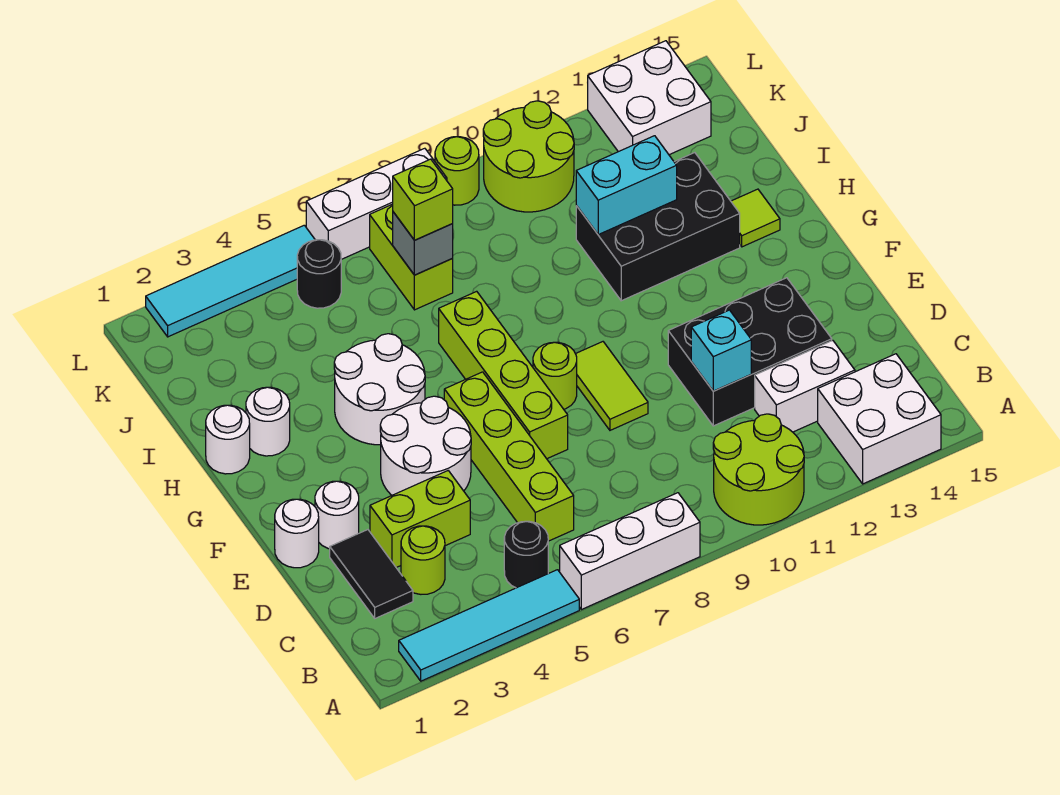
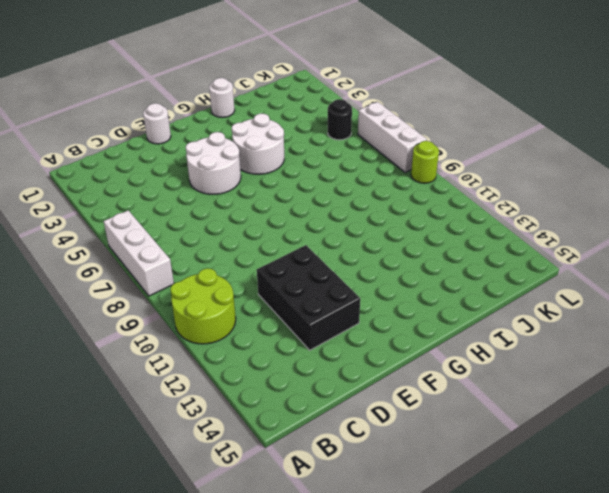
none -> cyan 1x4 tile [399,570,579,681]
none -> white 2x2 brick [818,354,941,484]
none -> black 1x1 round brick [504,521,548,588]
none -> black 1x2 tile [330,530,413,618]

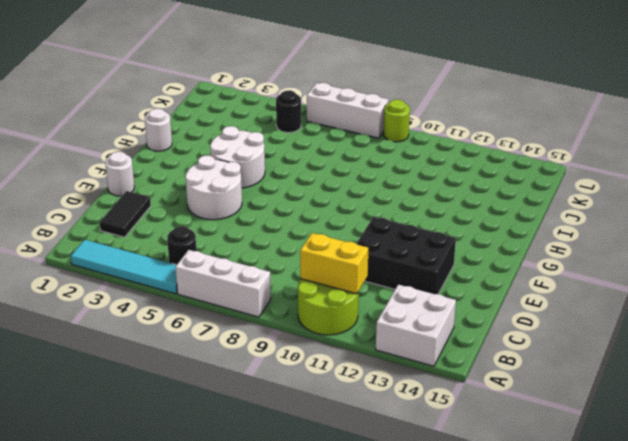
yellow 1x2 brick [300,233,368,294] -> none
none -> lime 1x1 round brick [401,526,445,594]
none -> lime 1x4 brick [444,372,574,541]
none -> white 1x2 brick [755,340,855,432]
none -> lime 1x2 brick [370,471,470,568]

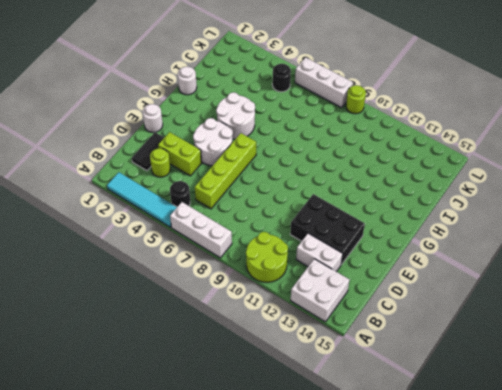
none -> white 1x1 round brick [315,481,359,549]
none -> lime 1x4 brick [439,291,568,459]
none -> lime 1x2 tile [576,342,648,430]
none -> lime 1x1 round brick [533,342,577,409]

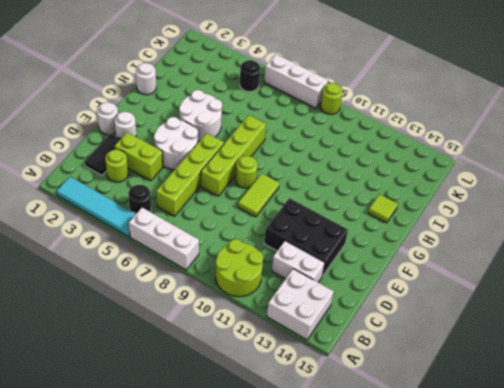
none -> white 1x1 round brick [246,387,290,456]
none -> black 2x3 brick [576,153,740,301]
none -> lime 1x2 brick [370,204,453,310]
none -> lime 2x2 round brick [483,101,574,212]

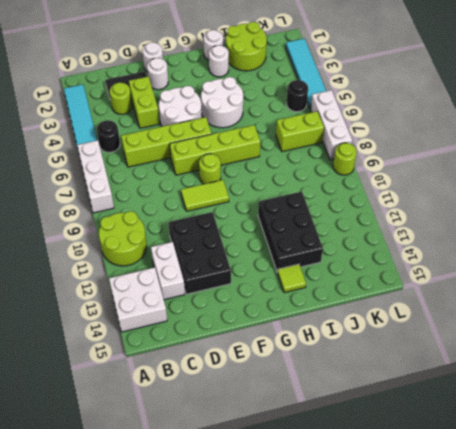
lime 2x2 round brick [226,22,267,71] -> lime 2x2 round brick moved to [483,101,574,212]
none -> white 2x2 brick [588,41,711,155]
none -> cyan 1x1 brick [691,310,751,391]
none -> cyan 1x2 brick [576,136,677,235]
none -> grey 1x1 brick [393,212,453,275]

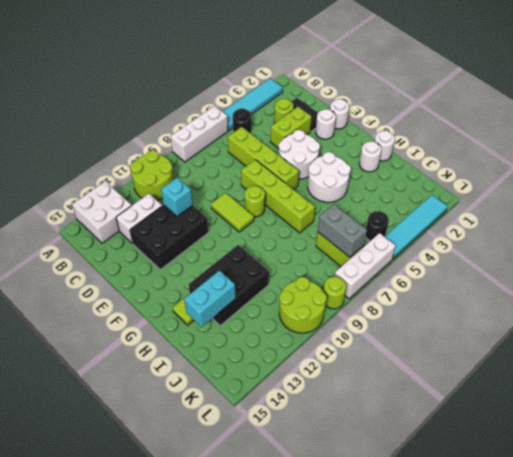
cyan 1x2 brick [184,271,236,327] -> cyan 1x2 brick moved to [576,136,677,235]
grey 1x2 brick [318,204,367,257] -> grey 1x1 brick [393,212,453,275]
none -> white 2x2 brick [588,41,711,155]
none -> lime 1x1 brick [393,159,453,240]

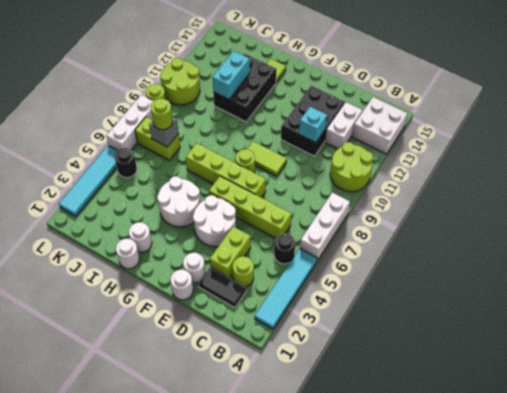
lime 1x1 round brick [151,99,173,130] -> lime 1x1 brick [393,159,453,240]
none -> white 2x2 brick [588,41,711,155]

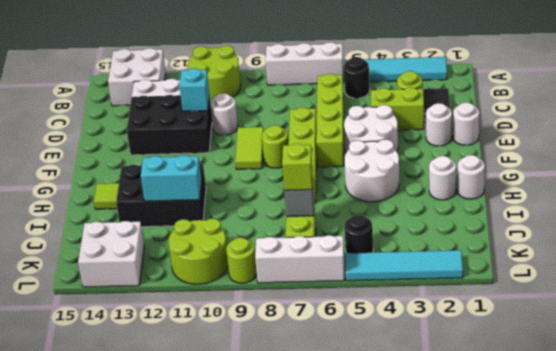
white 1x1 round brick [210,93,238,135] -> none

